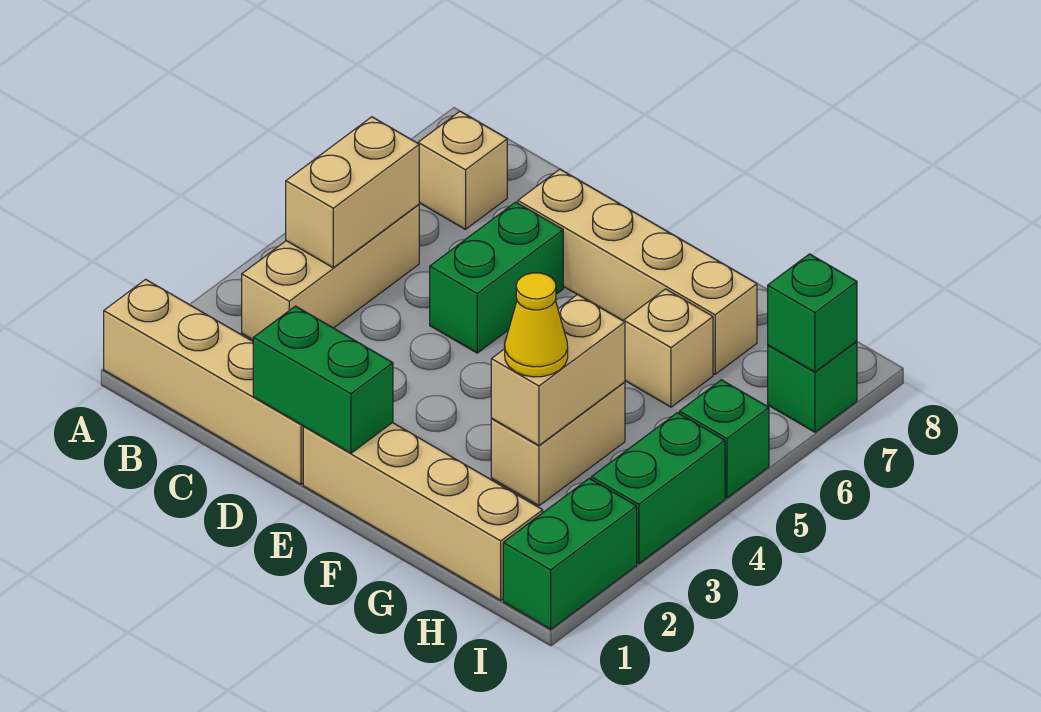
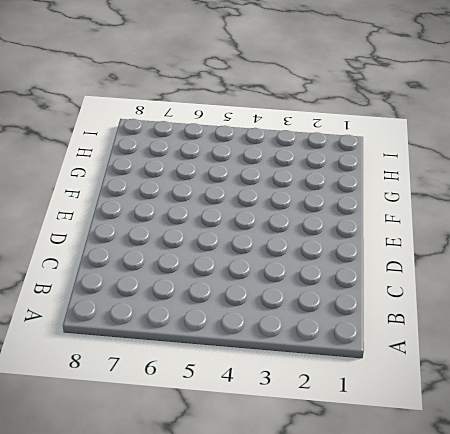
none -> tan 1x4 brick [104,279,304,484]
none -> tan 1x3 brick [242,204,419,340]
none -> tan 1x1 brick [418,111,507,229]

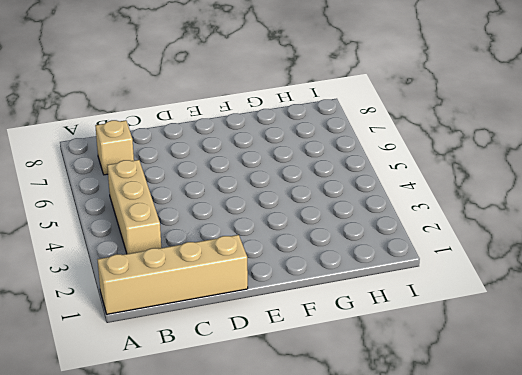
none -> green 1x2 brick [430,202,563,353]
none -> tan 1x4 brick [518,169,757,374]
none -> tan 1x4 brick [303,423,543,600]

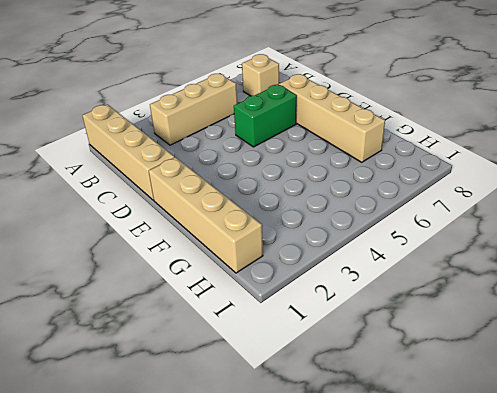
none -> tan 1x2 brick [491,382,625,506]
none -> tan 1x1 brick [624,289,713,407]
none -> green 1x2 brick [503,478,637,629]

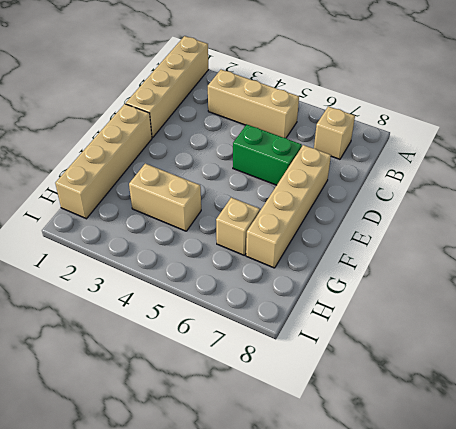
none -> green 1x2 brick [503,478,637,629]
none -> green 1x2 brick [591,413,725,564]
none -> green 1x1 brick [679,380,769,498]

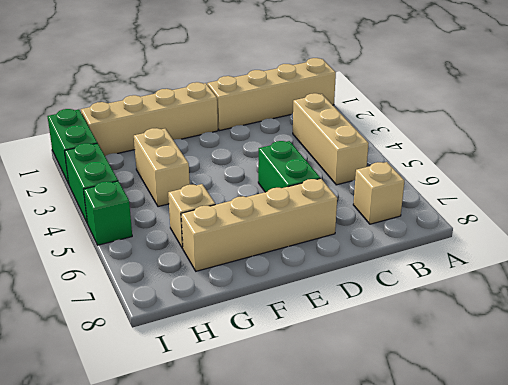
none -> green 1x1 brick [768,342,857,432]
none -> tan 1x2 brick [286,117,419,268]
none -> green 1x2 brick [253,306,393,453]

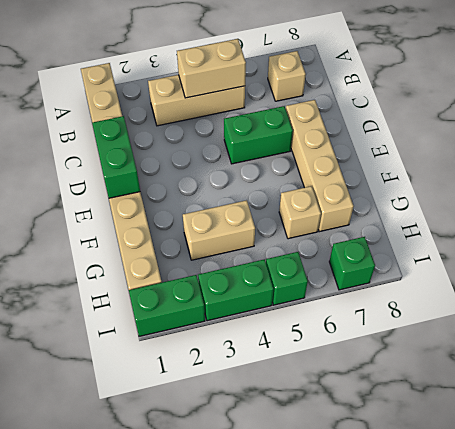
none -> tan 1x2 brick [491,294,625,445]
none -> green 1x1 brick [768,254,857,372]
none -> yellow 1x1 cone [504,273,568,377]

